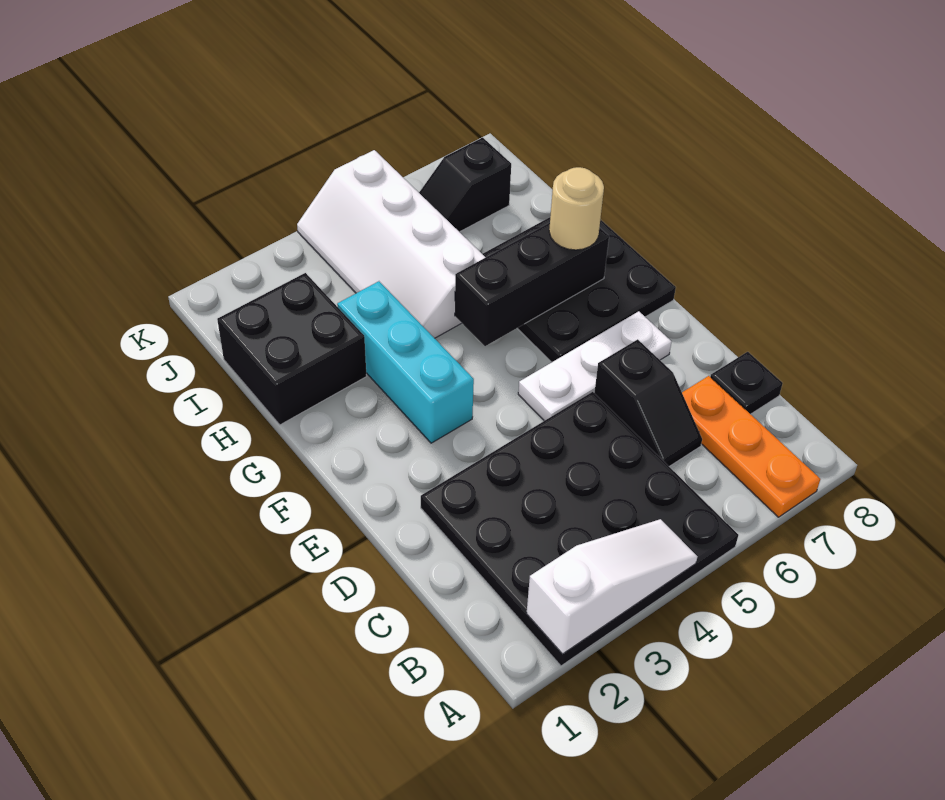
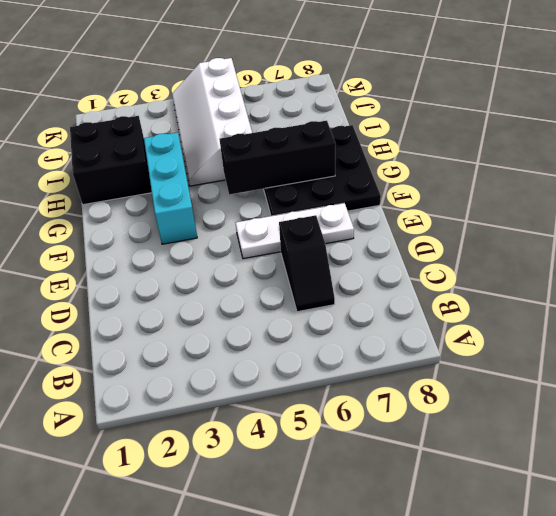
none -> black 4x4 plate [421,392,738,666]
none -> orange 1x3 plate [682,376,820,517]
none -> black 1x1 plate [710,352,783,414]

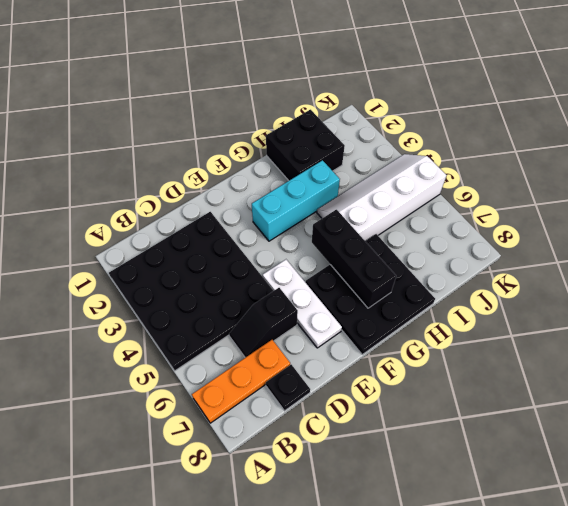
none -> black 1x2 slope [419,137,511,232]
none -> white 1x3 slope [527,519,697,654]
none -> tan 1x1 round brick [549,167,604,250]

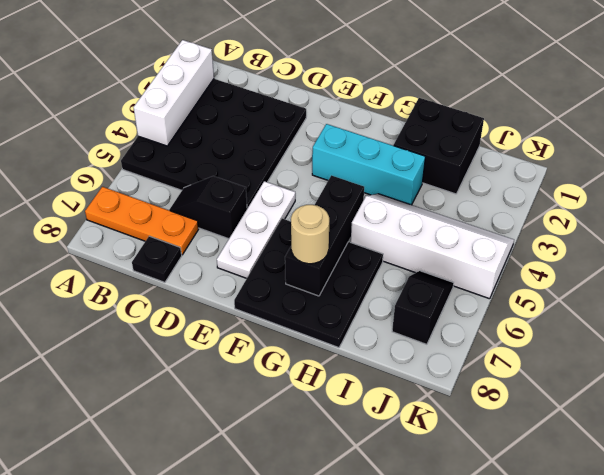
white 1x3 brick [134,40,214,146] -> white 1x3 slope [527,519,697,654]

